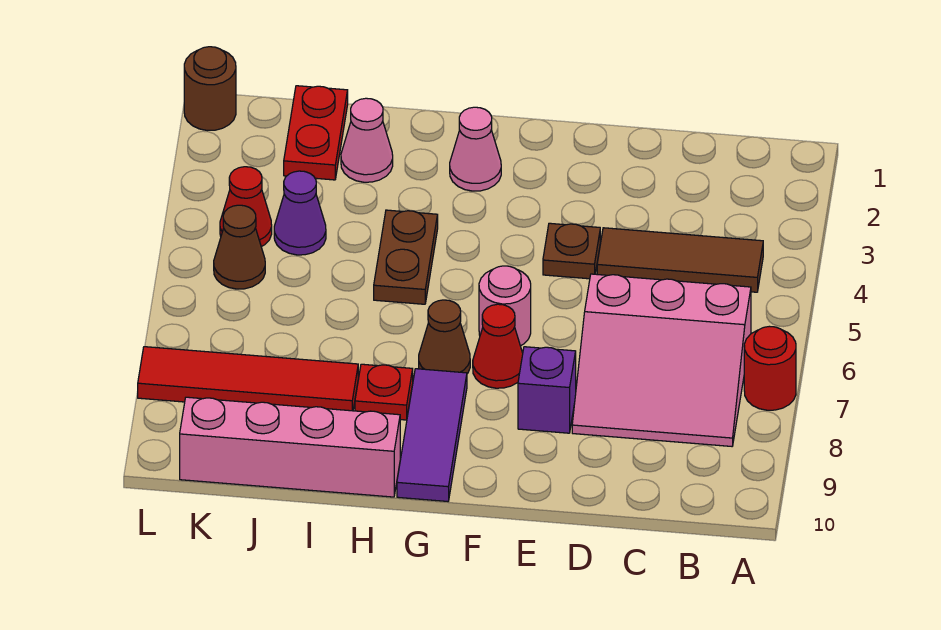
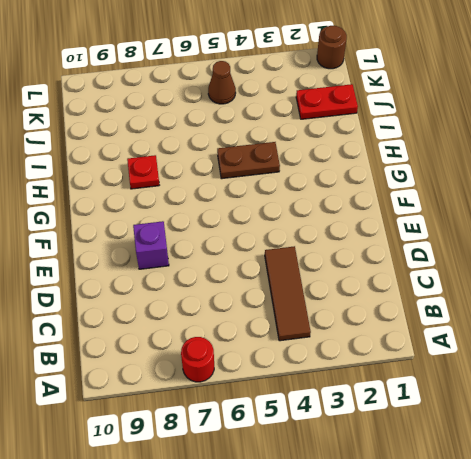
none -> pink 3x3 slope [572,274,751,446]
none -> brown 1x1 plate [543,223,600,279]
none -> pink 1x1 round brick [479,266,531,346]

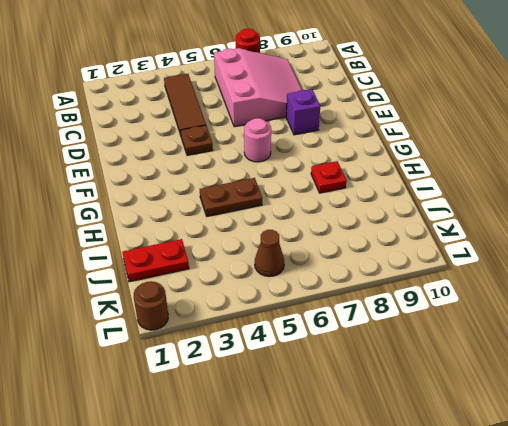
none -> red 1x1 cone [473,304,523,388]
none -> pink 1x1 cone [450,107,501,191]
none -> brown 1x1 cone [419,300,470,374]

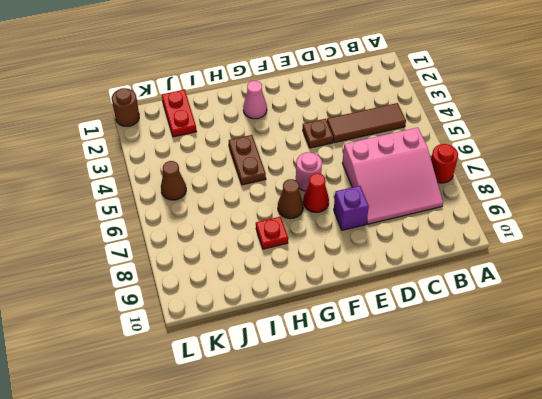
none -> purple 1x3 tile [397,369,467,501]
none -> pink 1x4 brick [180,397,400,497]
none -> pink 1x1 cone [341,98,393,182]

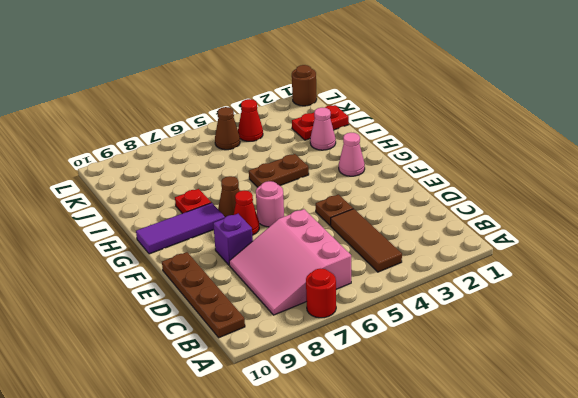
brown 1x4 plate [162,252,245,338] -> none
none -> pink 1x4 brick [180,397,400,497]
none -> red 1x4 tile [138,347,358,411]
none -> purple 1x1 cone [274,171,326,255]

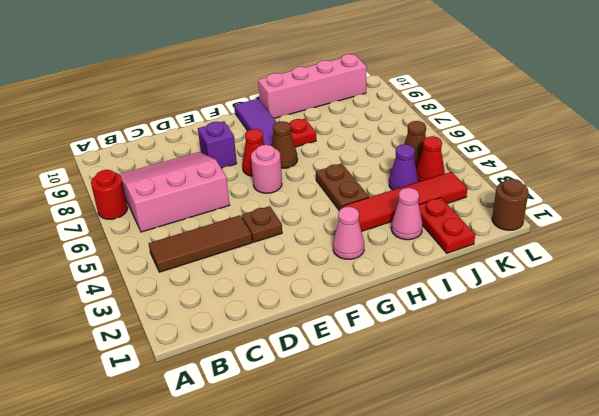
red 1x4 tile [343,172,467,231] -> red 1x4 tile moved to [138,347,358,411]

